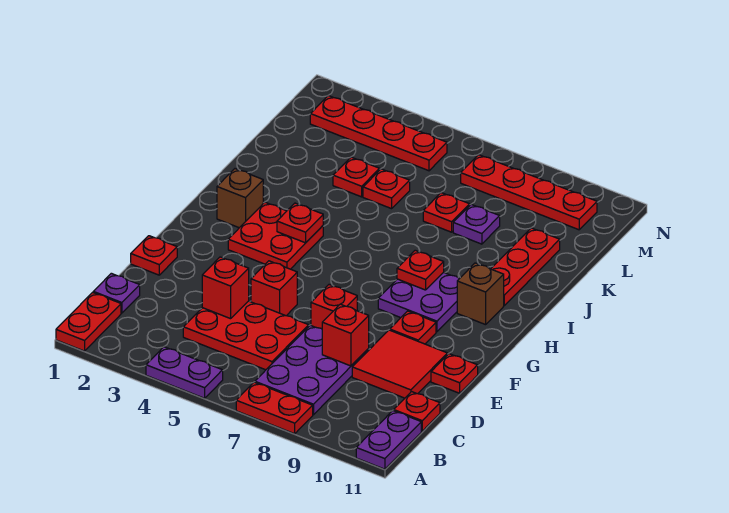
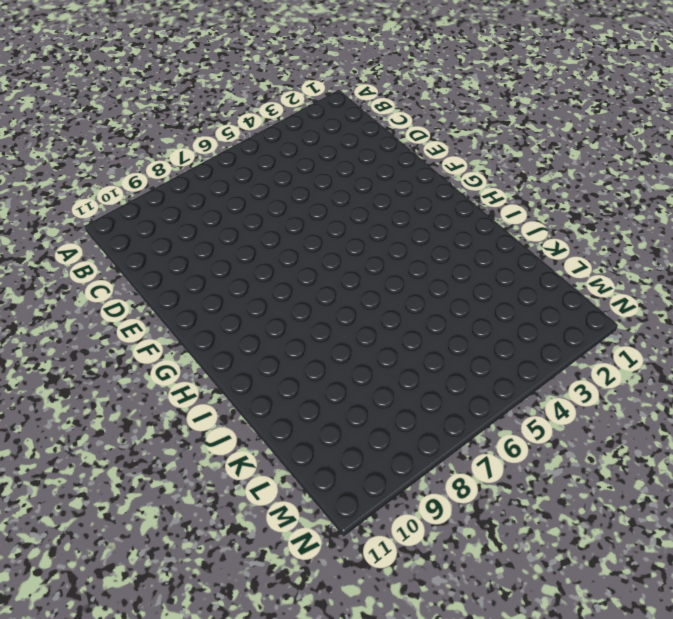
none -> red 1x2 plate [56,292,121,351]
none -> purple 1x2 plate [146,347,223,398]
none -> red 1x2 plate [236,382,313,434]

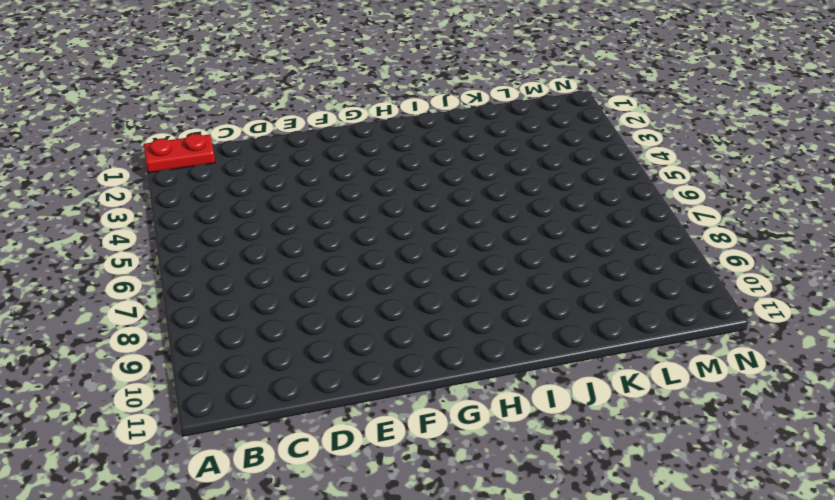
none -> purple 1x2 plate [146,347,223,398]
none -> red 1x2 plate [236,382,313,434]
none -> purple 1x2 plate [356,411,421,469]

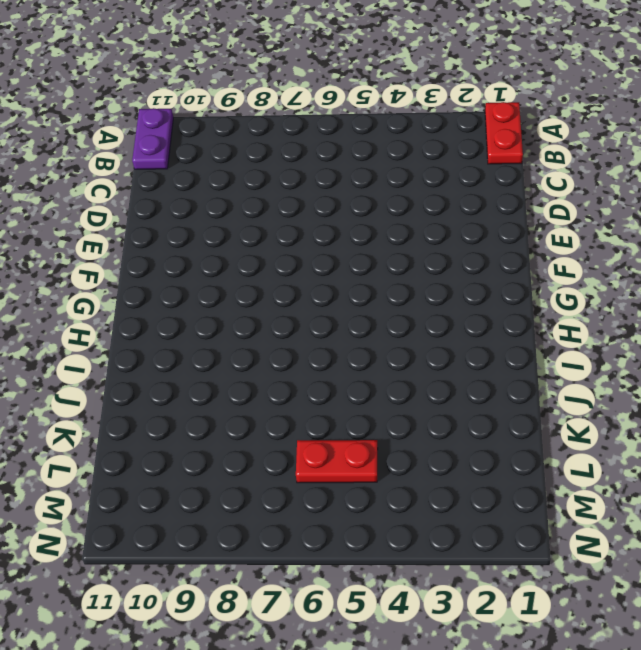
red 1x2 plate [296,440,378,483] -> red 1x2 plate moved to [236,382,313,434]
none -> purple 1x2 plate [146,347,223,398]
none -> purple 2x3 plate [255,325,369,415]
none -> purple 1x1 plate [93,273,140,313]

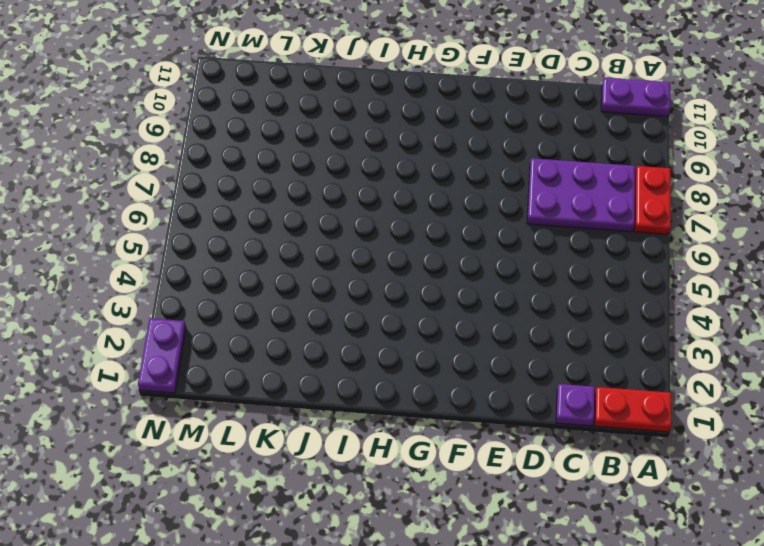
purple 1x2 plate [138,318,186,393] -> purple 1x2 plate moved to [146,347,223,398]
none -> red 2x3 plate [183,301,309,370]
none -> red 1x1 plate [394,392,440,431]
none -> red 2x2 tile [352,330,447,398]

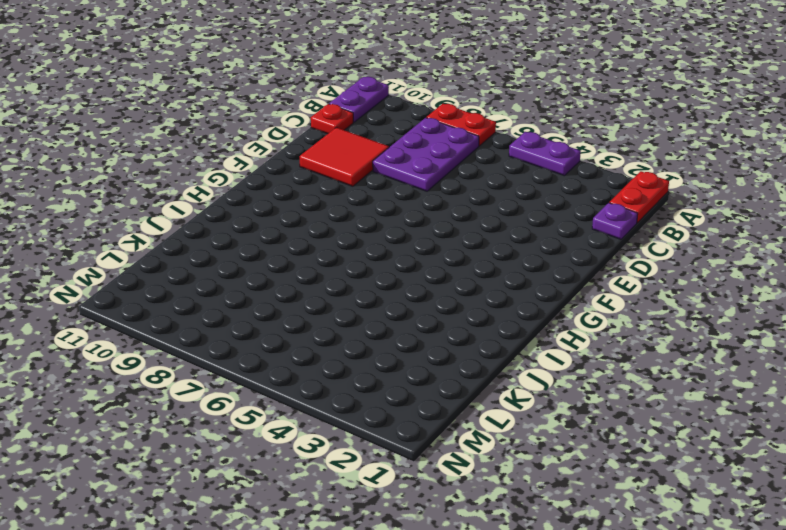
none -> red 2x3 plate [183,301,309,370]
none -> red 1x1 plate [131,236,177,275]
none -> red 1x1 brick [251,261,297,316]

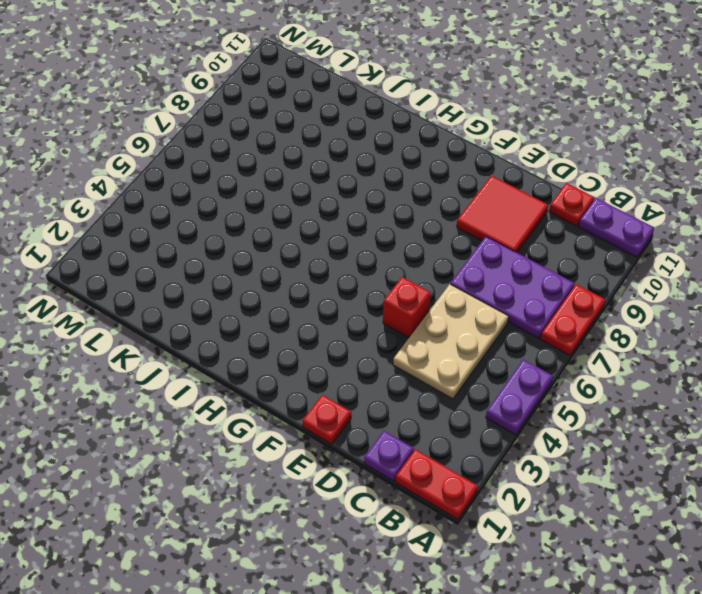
tan 2x3 plate [393,284,509,399] -> red 2x3 plate [183,301,309,370]
none -> red 1x1 brick [311,285,357,329]
none -> red 1x1 plate [431,354,478,393]
none -> red 1x1 plate [390,311,436,344]

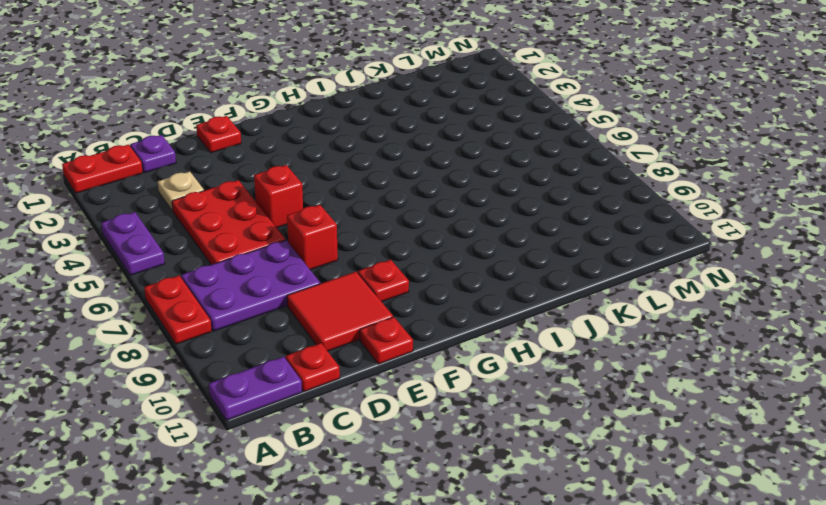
tan 1x1 plate [158,172,204,211] -> none
none -> red 2x2 plate [228,202,323,269]
none -> purple 2x2 plate [378,272,459,332]
none -> brown 1x1 brick [217,169,263,228]

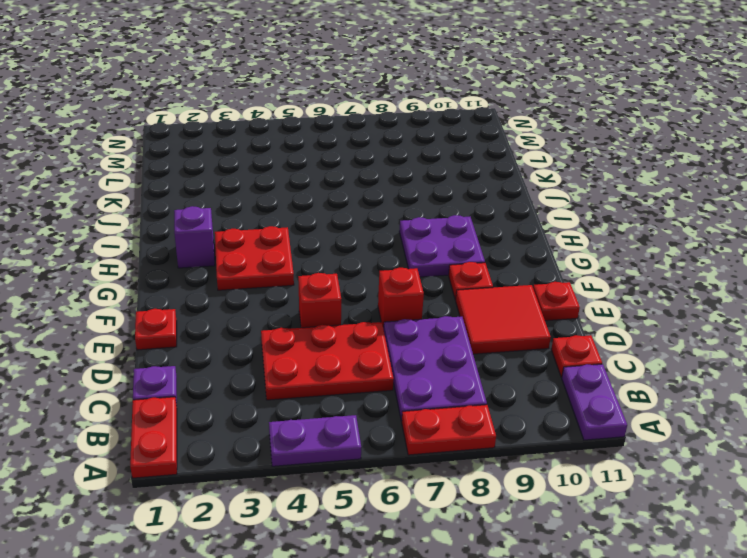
purple 1x1 brick [174,206,215,268] -> brown 1x1 brick [217,169,263,228]
none -> brown 1x1 brick [457,263,504,325]
none -> red 1x3 plate [491,228,560,305]
none -> red 1x1 plate [333,157,380,197]

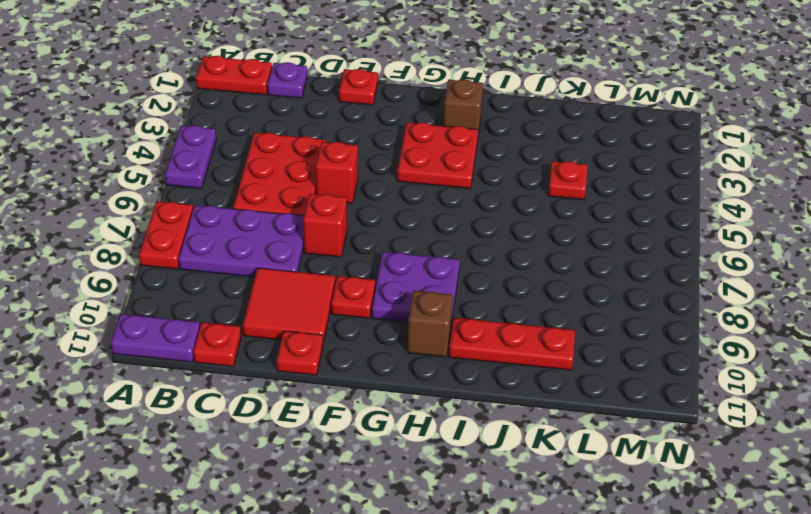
none -> red 1x1 plate [363,169,410,209]
none -> red 1x1 plate [423,193,470,232]
none -> purple 1x1 plate [453,205,500,244]

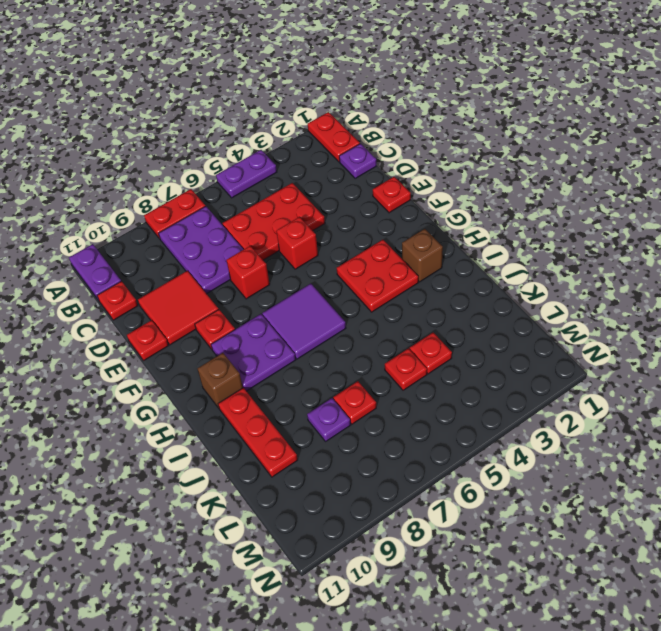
purple 2x2 tile [262,284,346,359] -> none
none -> red 1x4 plate [310,96,447,171]
none -> red 1x4 plate [461,155,597,230]
none -> red 1x1 brick [202,257,249,319]

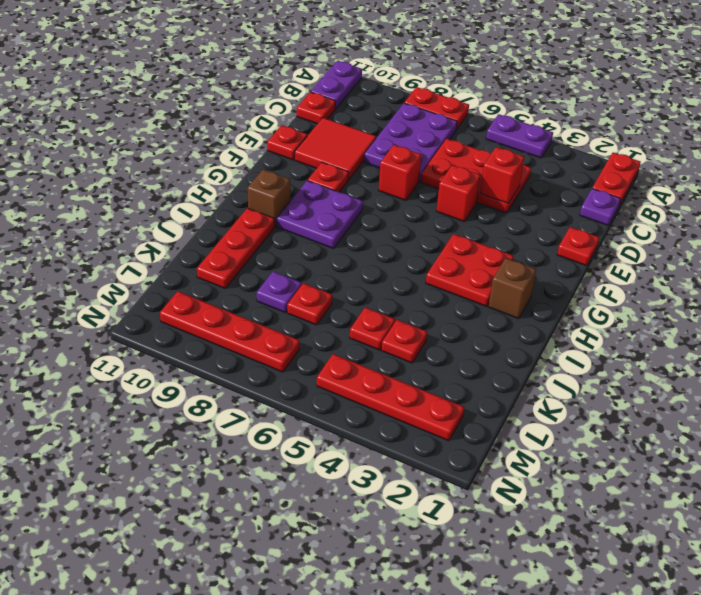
none -> red 1x1 brick [322,304,369,366]
none -> red 1x1 plate [277,203,323,243]
none -> red 1x1 plate [397,250,444,290]

